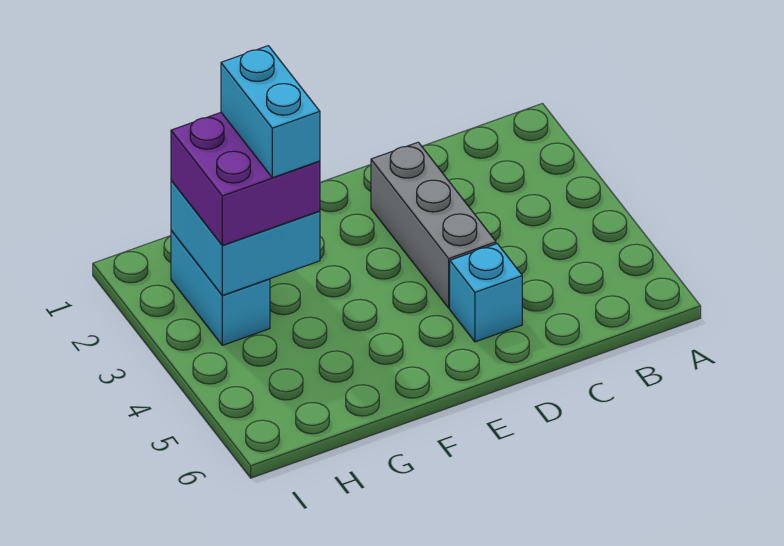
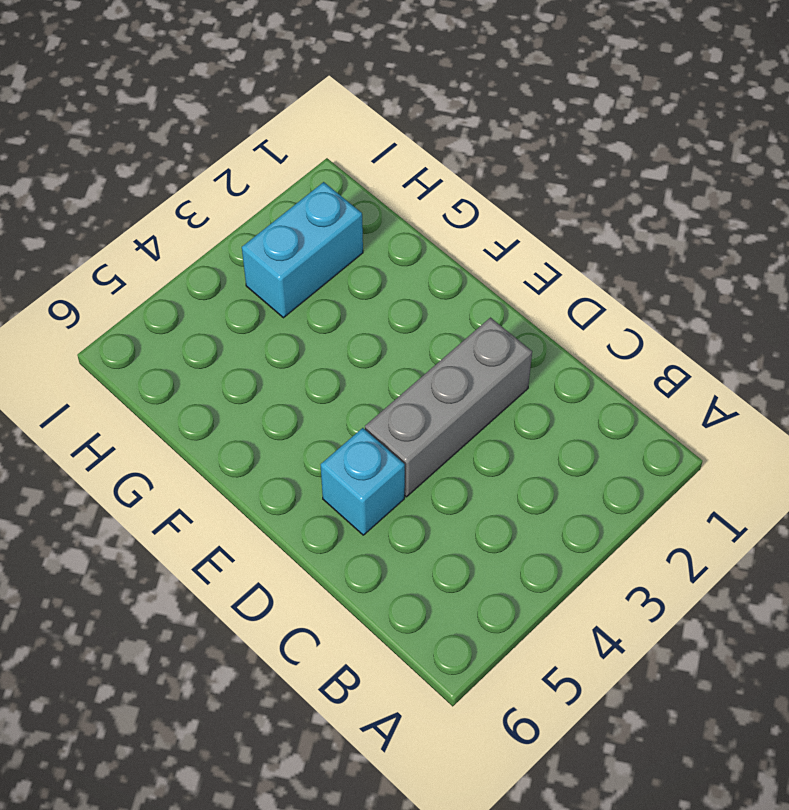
none -> cyan 2x2 brick [171,180,320,295]
none -> purple 2x2 brick [171,113,320,245]

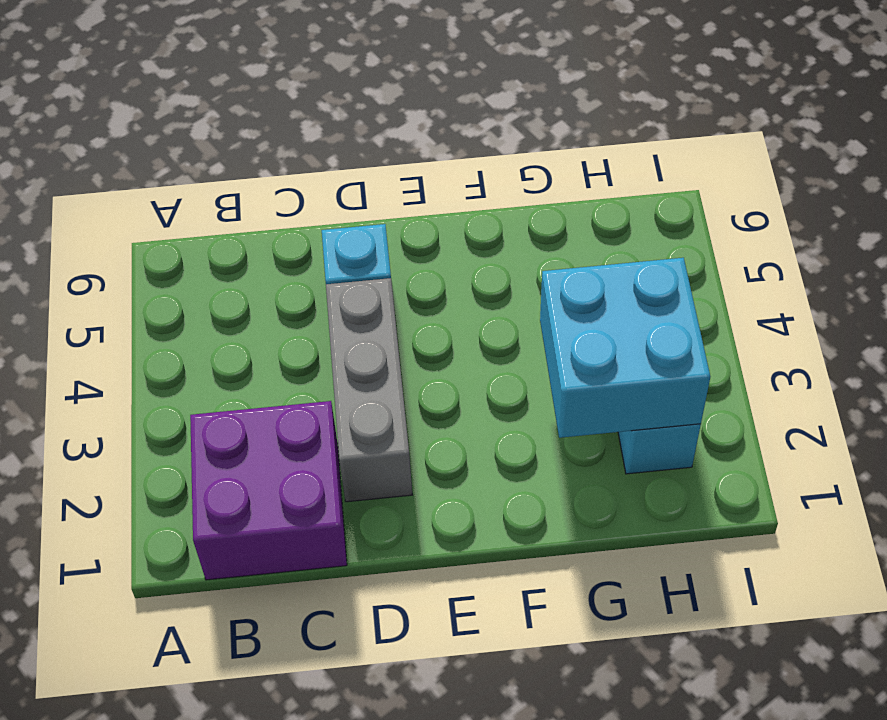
purple 2x2 brick [190,401,347,580] -> purple 2x2 brick moved to [171,113,320,245]
none -> cyan 1x2 brick [221,46,320,178]

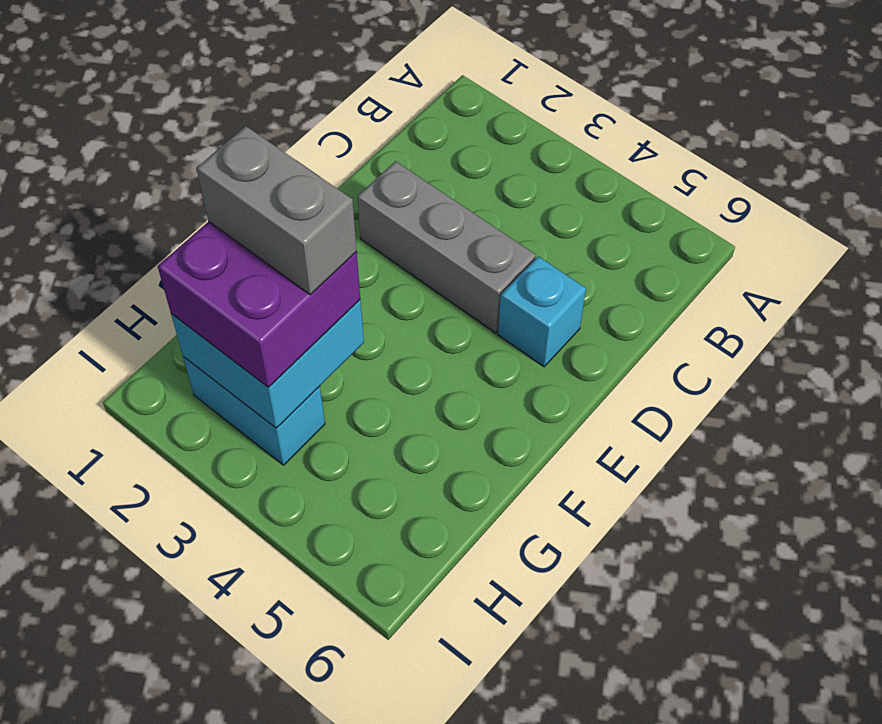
grey 1x2 brick [197,126,357,295] -> cyan 1x2 brick [221,46,320,178]

